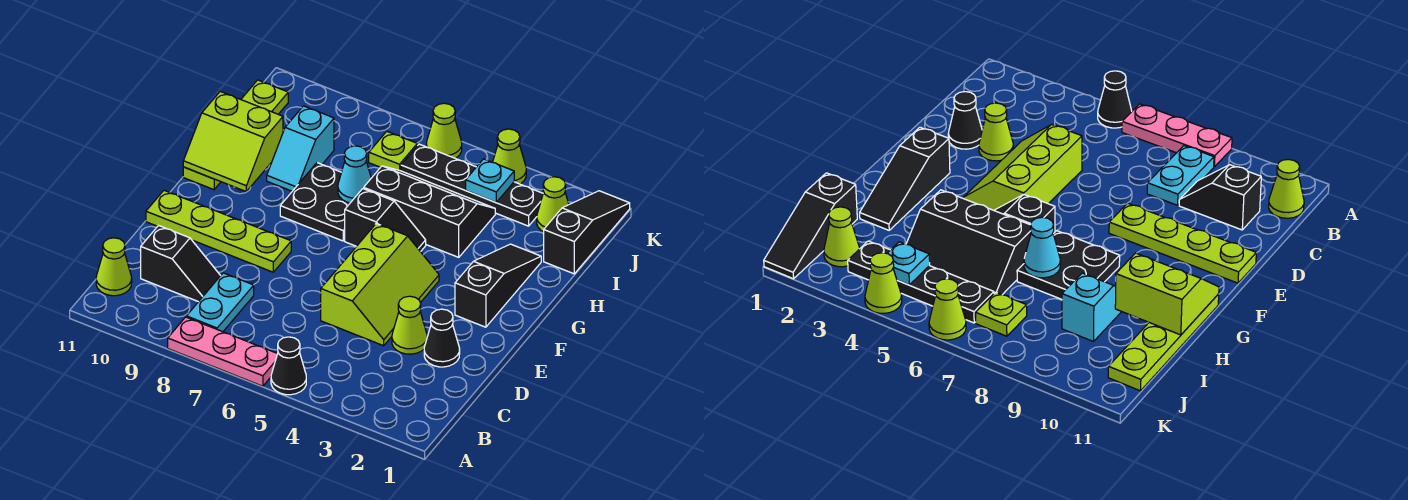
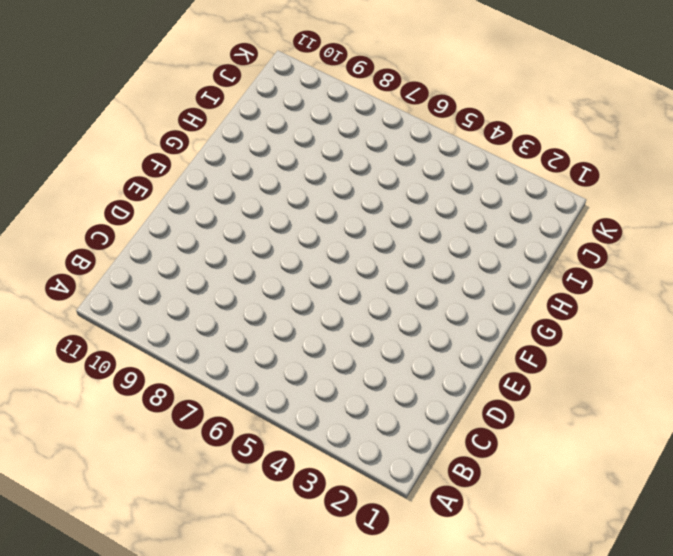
none -> black 1x1 cone [271,337,306,395]
none -> pink 1x3 plate [168,317,277,386]
none -> cyan 1x2 plate [186,273,254,332]

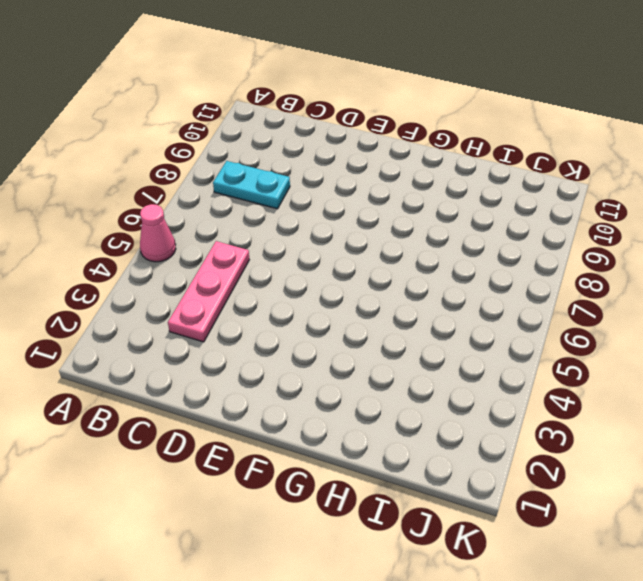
pink 1x1 cone [140,204,176,262] -> black 1x1 cone [271,337,306,395]
pink 1x3 plate [168,241,249,342] -> pink 1x3 plate moved to [168,317,277,386]
none -> lime 1x1 cone [96,238,132,296]
none -> black 1x2 slope [141,226,221,302]
none -> black 1x1 cone [424,309,460,367]

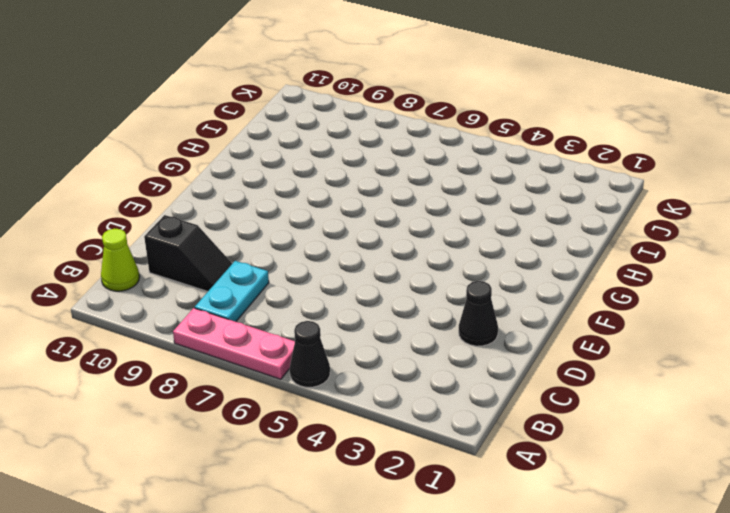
none -> lime 1x1 cone [392,296,427,354]
none -> lime 2x3 slope [321,223,439,346]
none -> lime 1x4 plate [146,190,291,272]

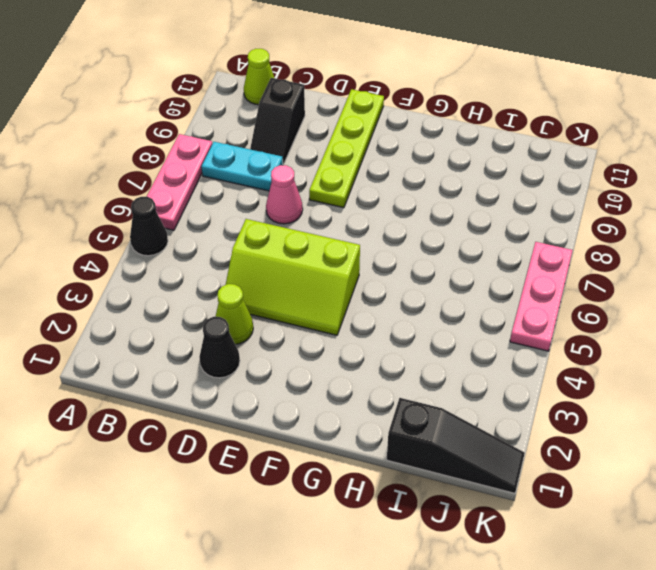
pink 1x1 cone [266,165,303,224] -> none
pink 1x3 plate [510,242,573,351] -> lime 1x1 cone [426,103,462,158]
none -> black 1x3 slope [455,244,541,327]
none -> black 1x2 slope [345,189,426,252]
none -> black 2x2 plate [280,163,350,241]

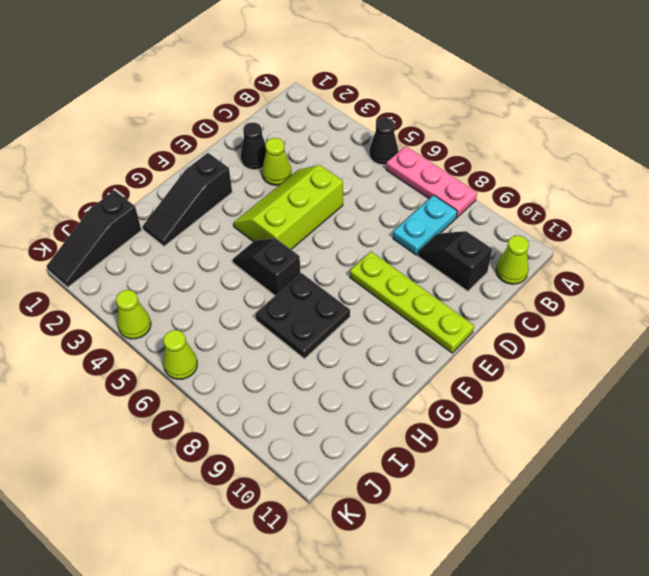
none -> lime 1x4 plate [183,80,288,190]
none -> black 2x3 slope [364,166,495,257]
none -> cyan 1x2 slope [267,106,334,191]

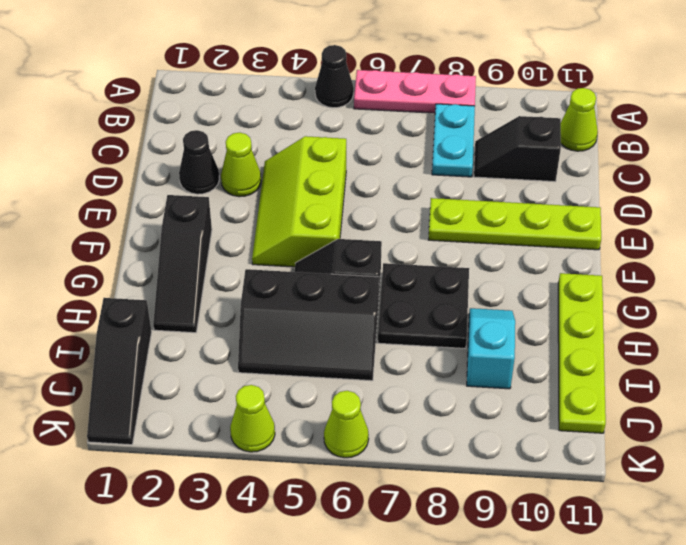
none -> lime 1x1 cone [537,177,569,232]
none -> black 1x4 plate [401,144,543,226]
none -> lime 1x1 plate [369,131,417,171]

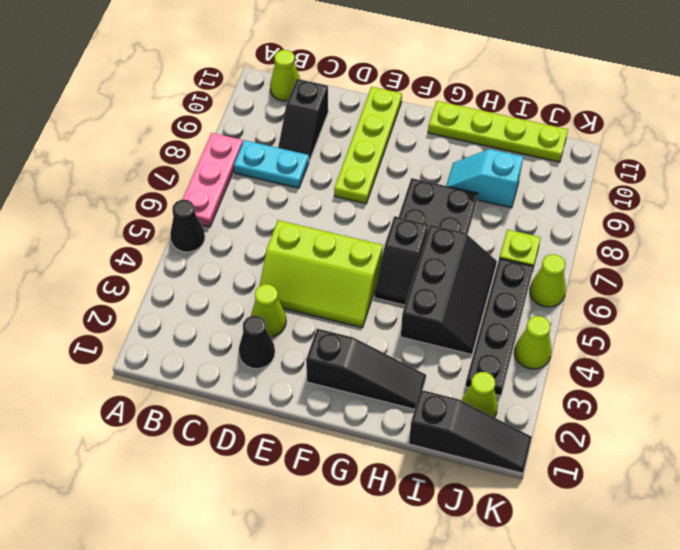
none -> lime 2x2 slope [183,91,283,191]
none -> cyan 1x1 cone [338,146,371,203]
none -> cyan 1x1 plate [466,159,514,202]

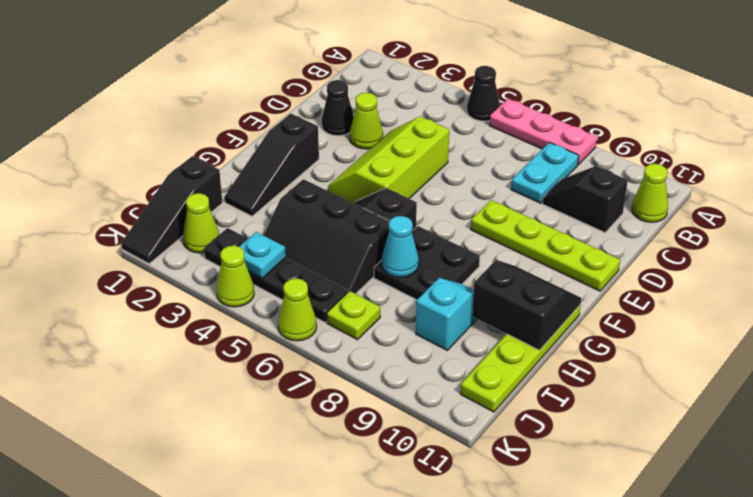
black 2x2 slope [472,260,581,350] -> lime 2x2 slope [183,91,283,191]

